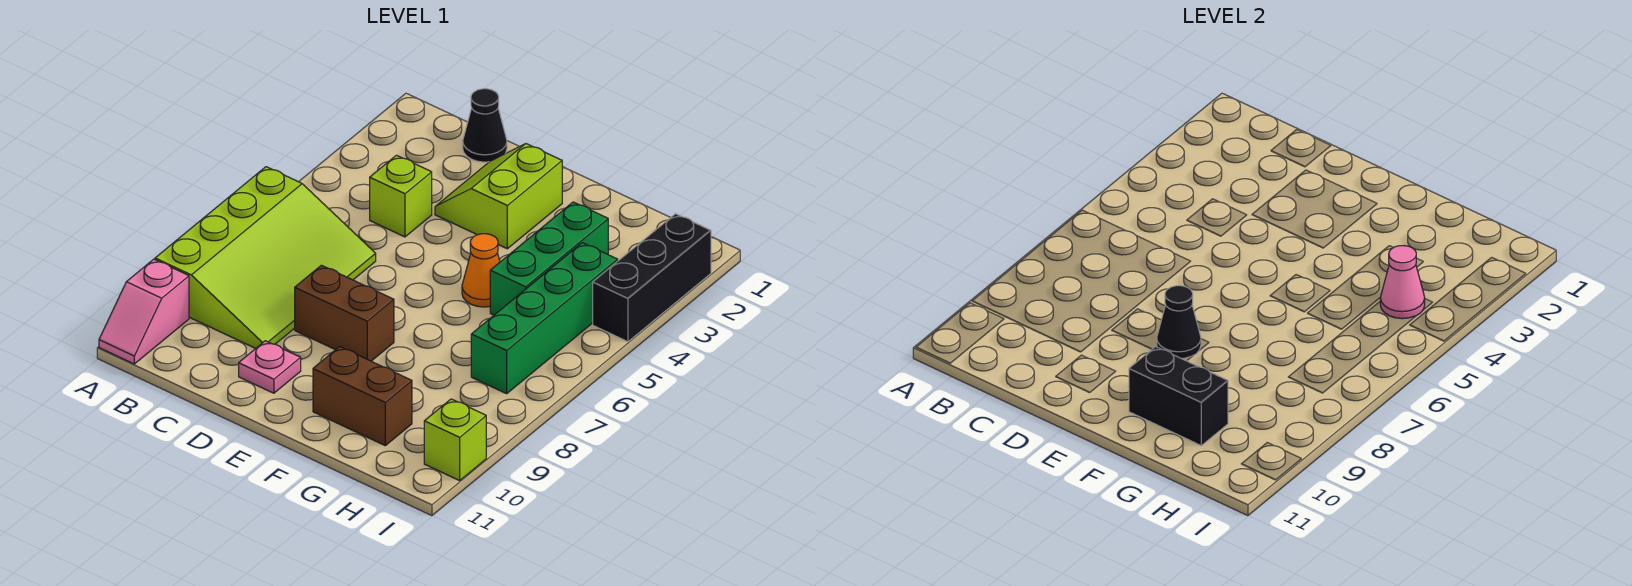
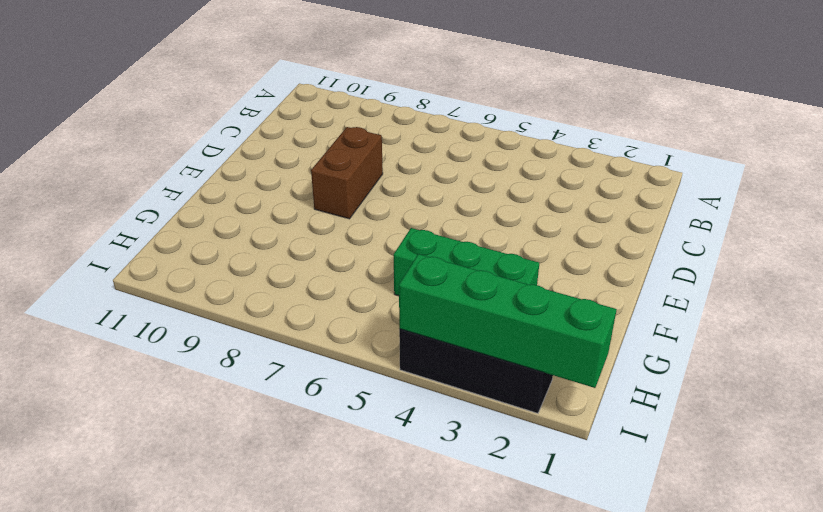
green 1x4 brick [399,254,617,388] -> green 1x4 brick moved to [471,243,618,394]
none -> lime 3x4 slope [155,167,376,348]
none -> pink 1x2 slope [99,259,189,364]
none -> black 1x1 cone [463,89,507,162]

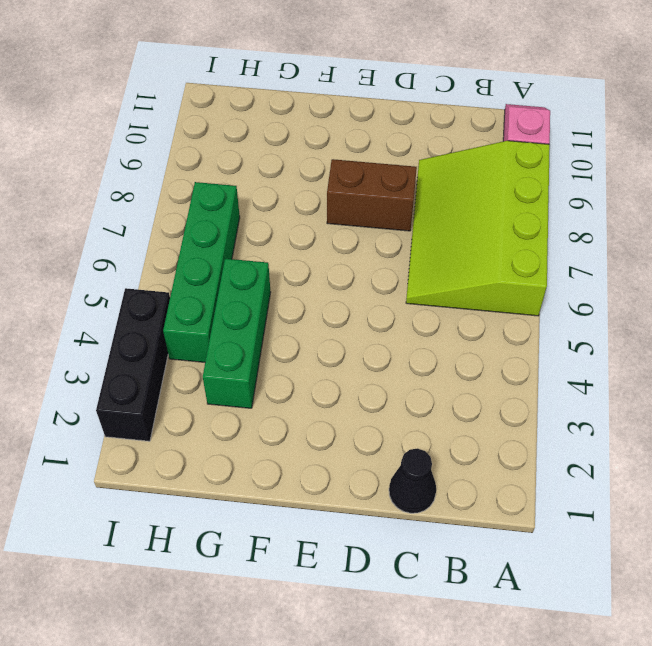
none -> lime 1x1 brick [370,155,432,237]
none -> lime 2x2 slope [435,144,562,249]
none -> pink 1x1 plate [239,341,301,393]

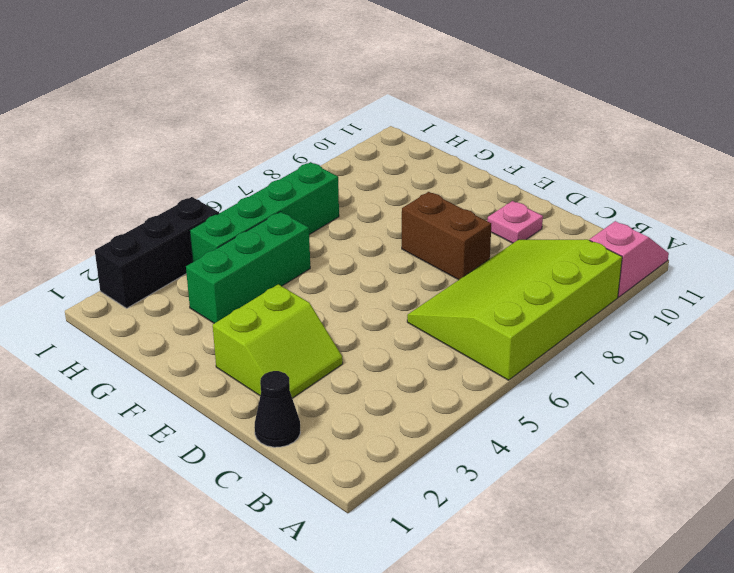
none -> lime 1x1 brick [370,155,432,237]
none -> orange 1x1 cone [462,234,500,307]
none -> brown 1x2 brick [313,347,412,446]

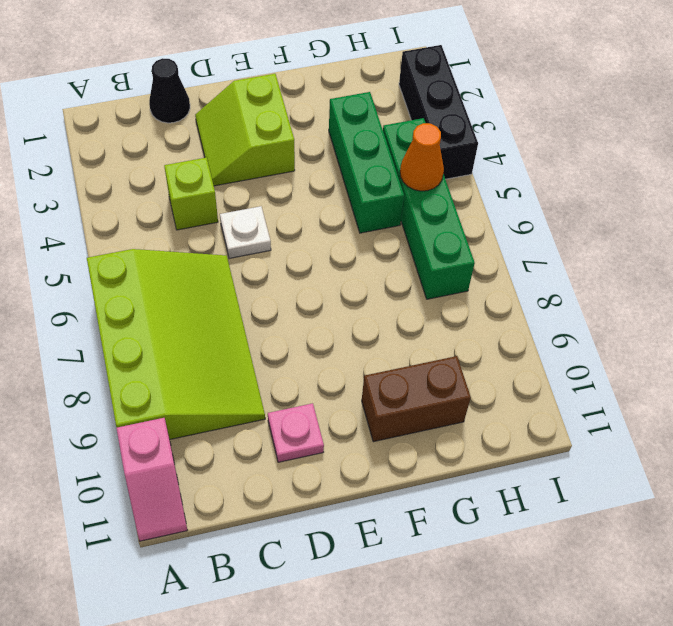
white 1x1 plate [220,206,271,258] -> none
orange 1x1 cone [400,123,444,191] -> orange 1x1 cone moved to [462,234,500,307]
none -> brown 1x2 brick [295,265,394,361]
none -> lime 1x1 brick [424,399,486,481]
none -> black 1x1 cone [1157,286,1201,358]

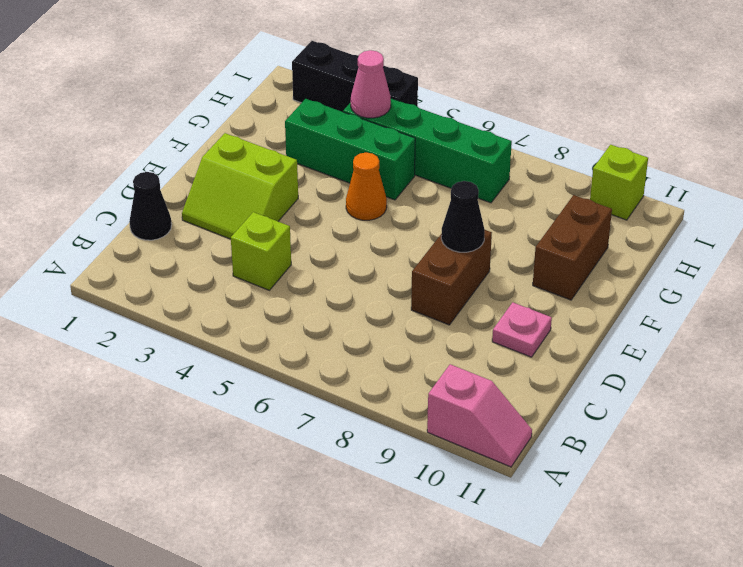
none -> lime 3x4 slope [155,167,376,348]
none -> black 1x2 brick [1129,347,1228,446]

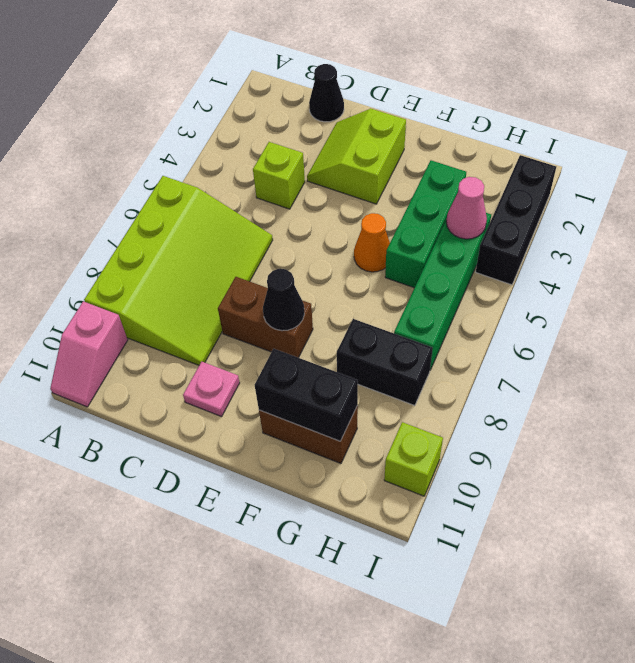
black 1x2 brick [337,319,432,406] -> none

